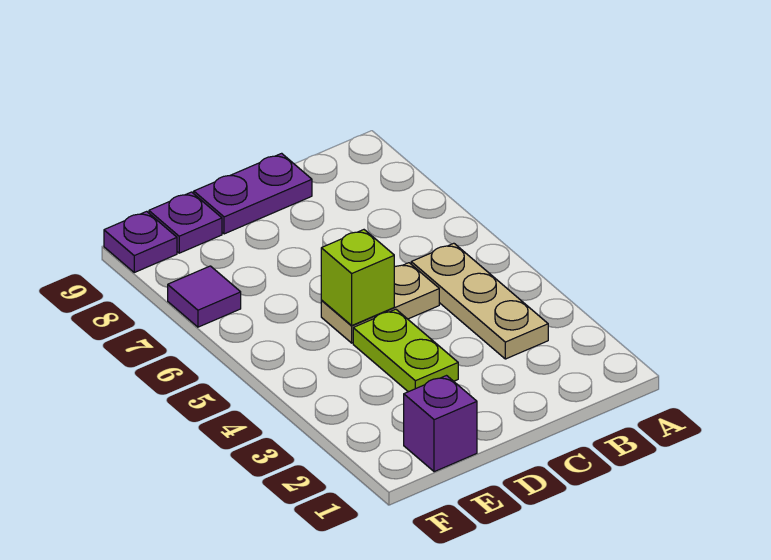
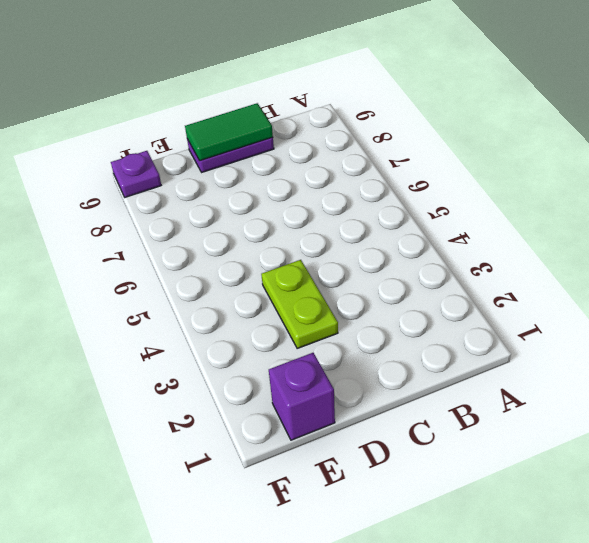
green 1x2 tile [185,103,273,161] -> none
none -> tan 1x3 plate [411,243,548,359]
none -> tan 1x2 plate [321,263,439,343]

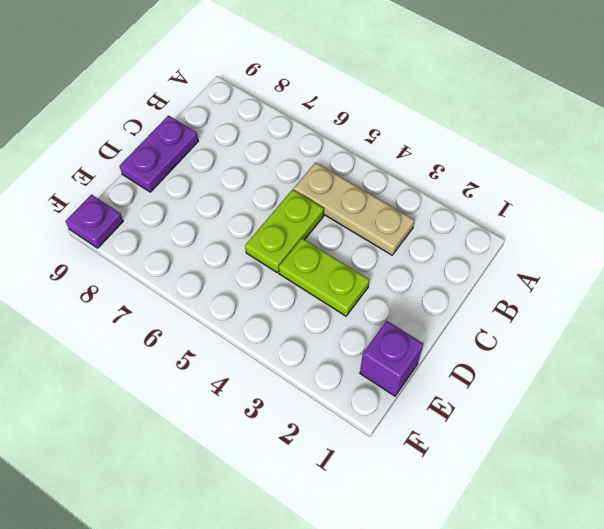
lime 1x2 plate [245,190,324,273] -> tan 1x2 plate [321,263,439,343]
none -> purple 1x1 plate [149,192,222,253]
none -> purple 1x1 tile [168,266,241,327]

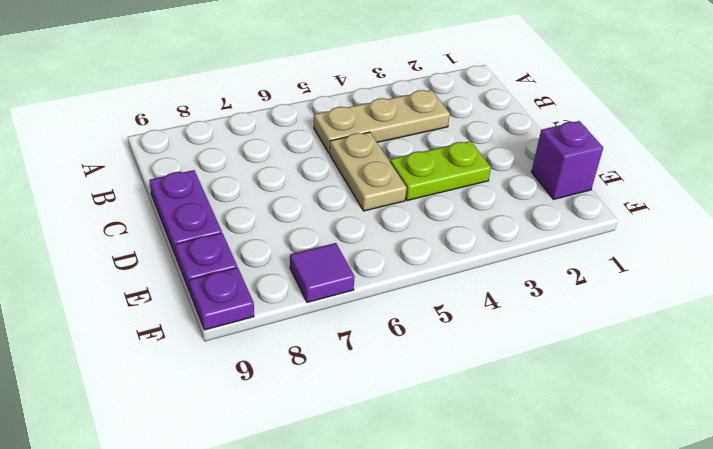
none -> lime 1x1 brick [321,230,394,325]

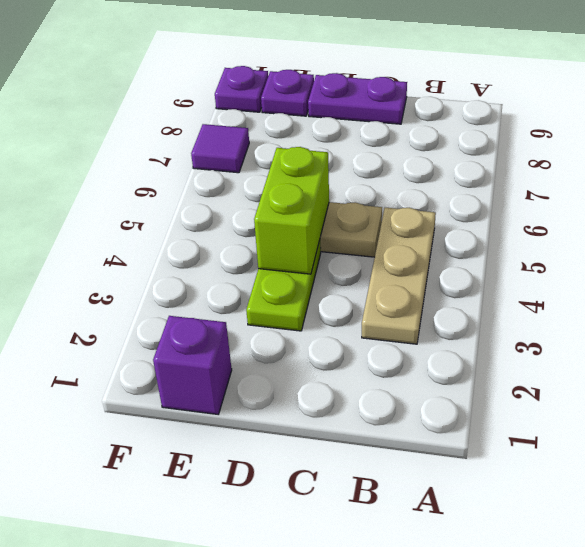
lime 1x2 brick [254,147,329,274] -> lime 1x1 brick [321,230,394,325]

